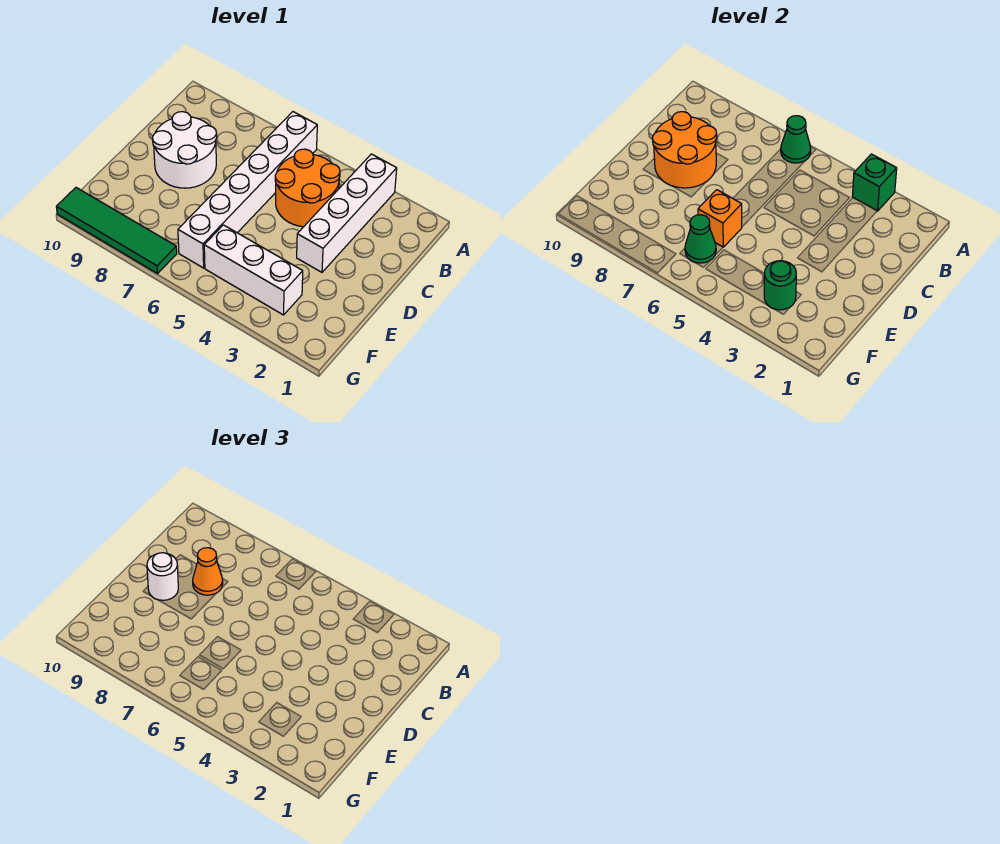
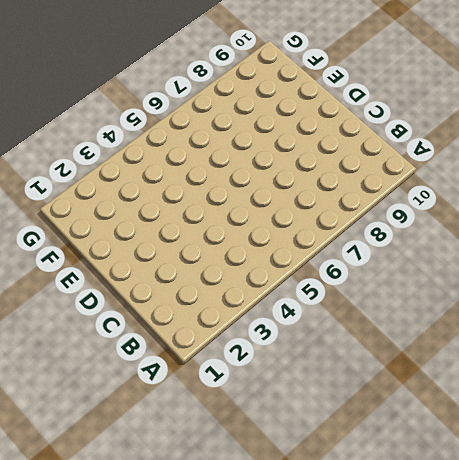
none -> white 1x4 brick [297,154,397,272]
none -> white 1x6 brick [178,112,317,268]
none -> orange 2x2 round brick [275,149,340,227]

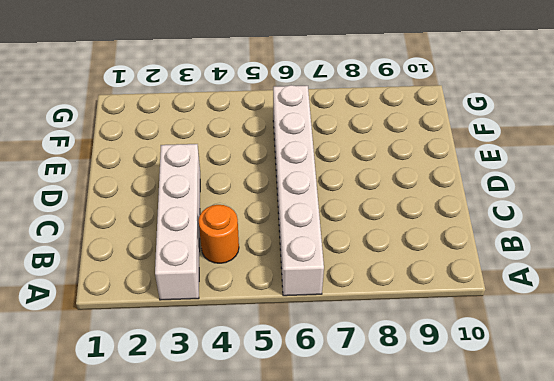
orange 1x1 round brick [199,205,239,263] -> orange 2x2 round brick [275,149,340,227]
none -> white 2x2 round brick [152,112,217,188]
none -> white 1x3 brick [204,225,303,315]
none -> green 1x4 tile [56,188,177,274]

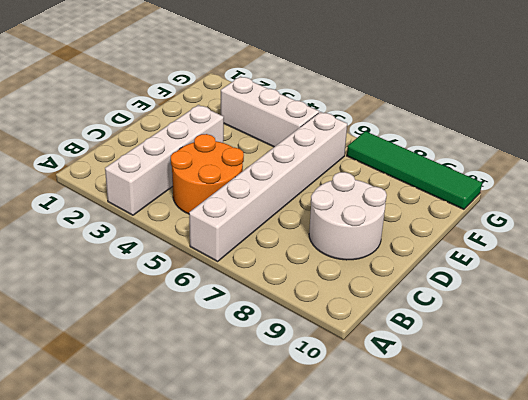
none -> green 1x1 brick [852,154,897,211]
none -> green 1x1 cone [781,116,811,163]
none -> orange 2x2 round brick [652,112,717,188]

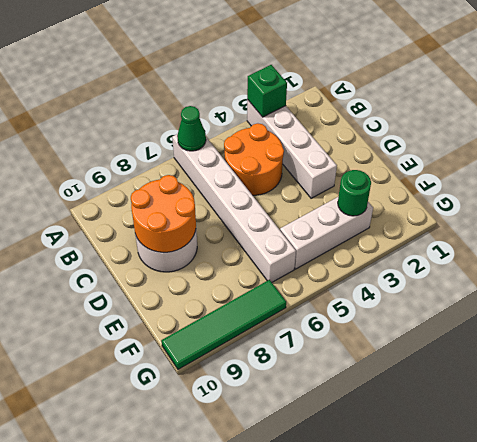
none -> orange 1x1 brick [698,190,742,247]
none -> green 1x1 cone [685,215,716,263]
none -> orange 1x1 cone [193,548,223,595]

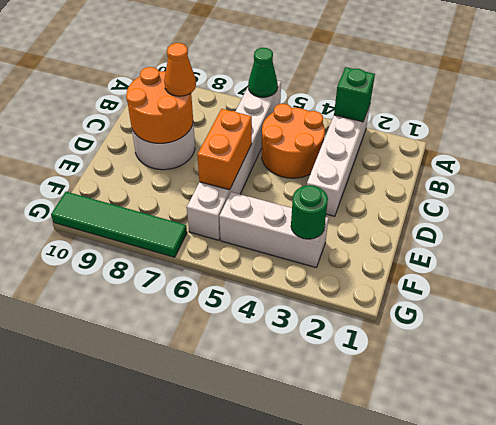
orange 1x2 brick [197,109,252,190] -> orange 1x1 brick [698,190,742,247]
none -> green 1x1 cone [685,215,716,263]
none -> white 1x1 round brick [147,553,178,600]

